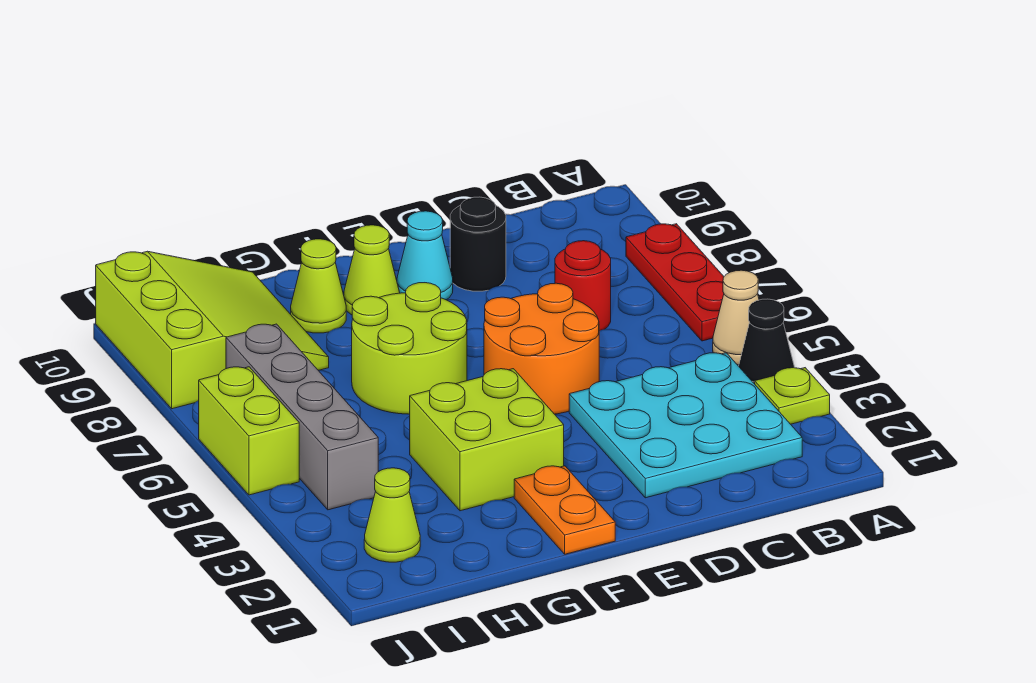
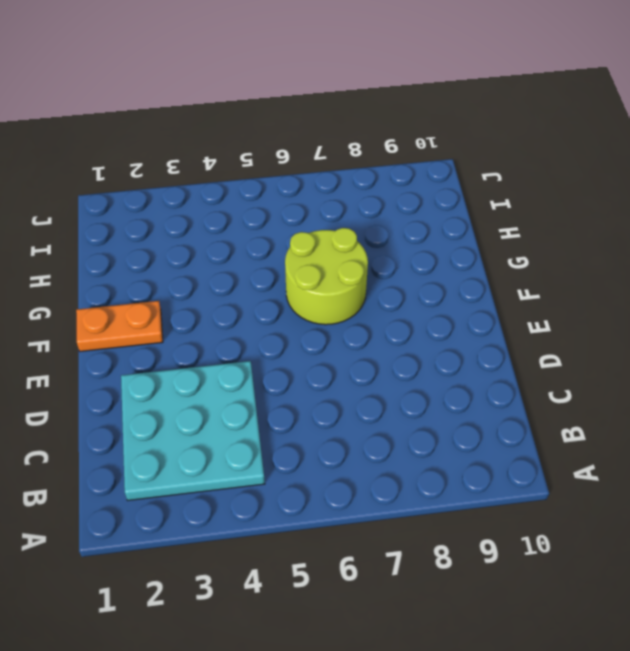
none -> lime 1x1 plate [755,368,830,424]
none -> black 1x1 cone [739,299,794,384]
none -> tan 1x1 cone [713,270,759,365]

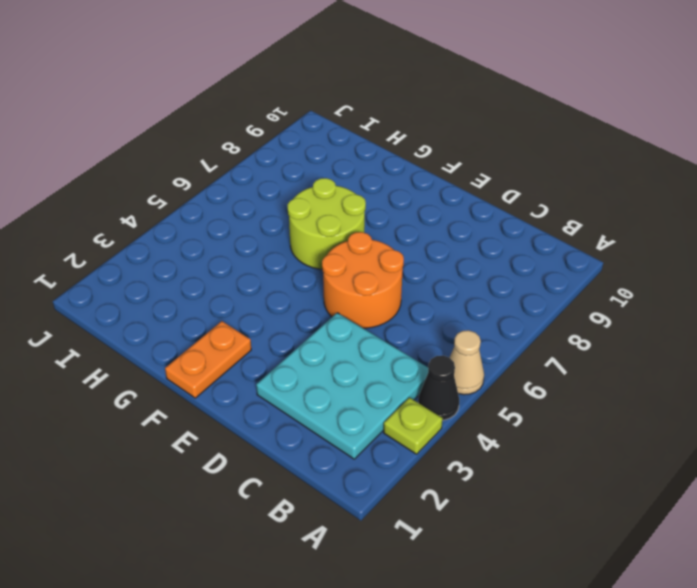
none -> red 1x3 plate [626,224,724,341]
none -> red 1x1 round brick [555,241,611,331]
none -> black 1x1 round brick [450,197,506,291]

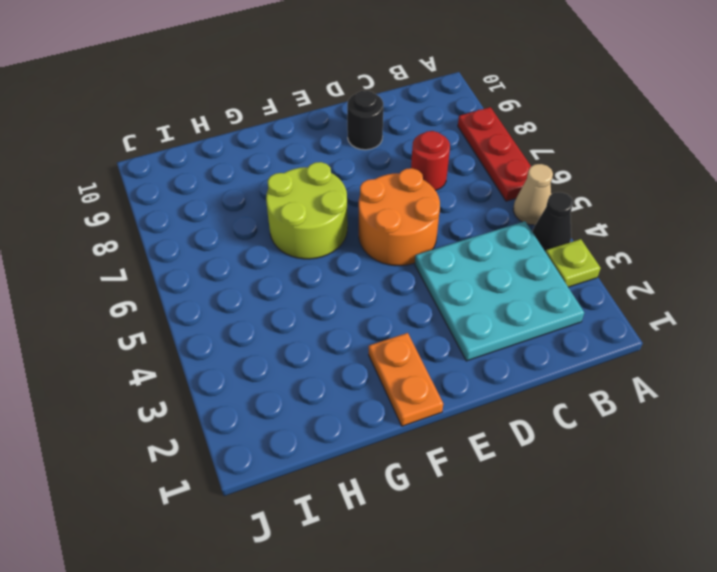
none -> cyan 1x1 cone [397,211,453,300]
none -> lime 2x2 brick [410,369,564,511]
none -> lime 1x1 cone [344,225,400,315]

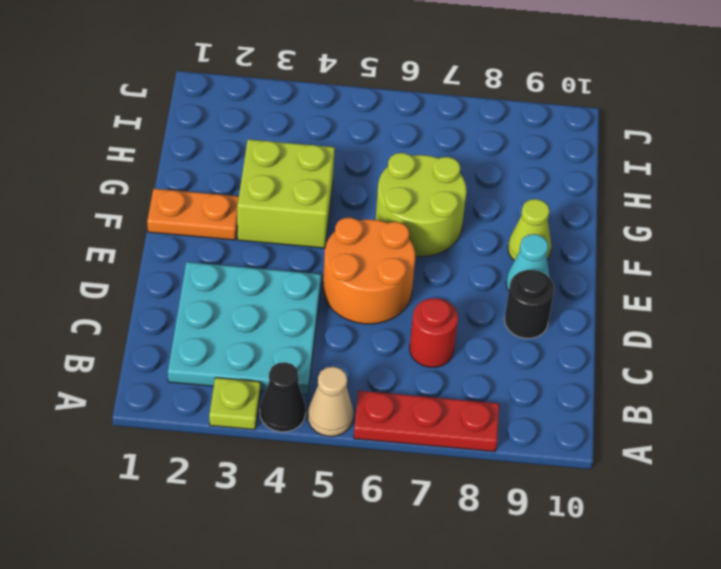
none -> lime 1x1 cone [291,239,346,333]
none -> lime 3x3 slope [96,251,329,409]
none -> lime 1x1 cone [364,468,420,562]

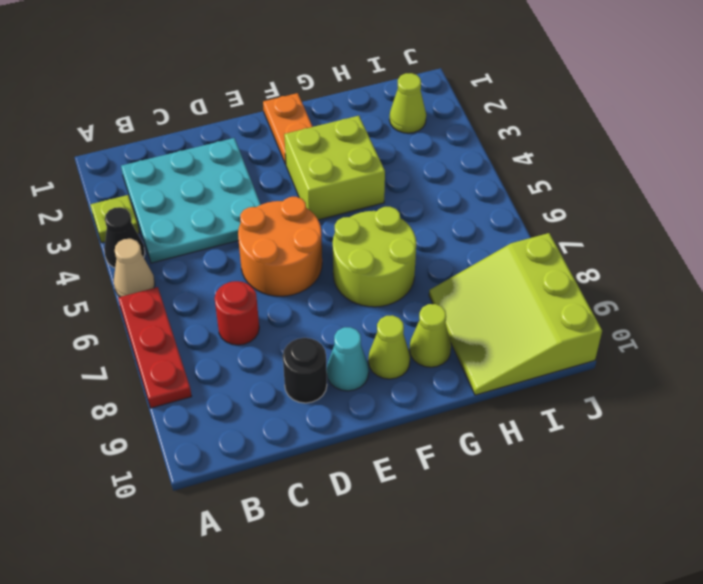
none -> grey 1x4 brick [226,324,378,510]
none -> lime 1x2 brick [199,367,299,495]

